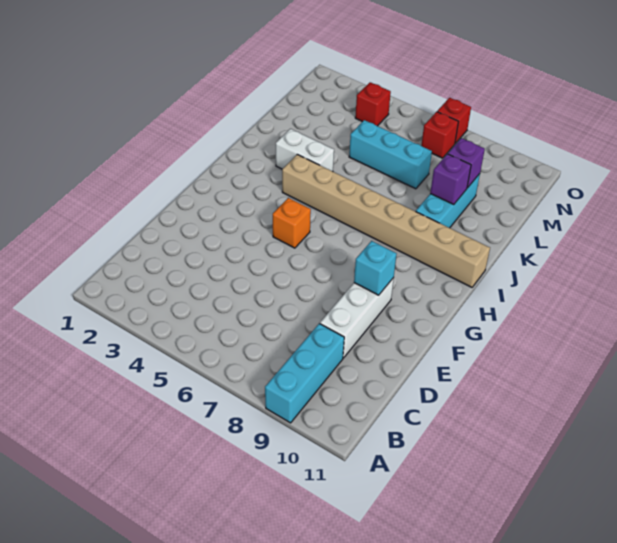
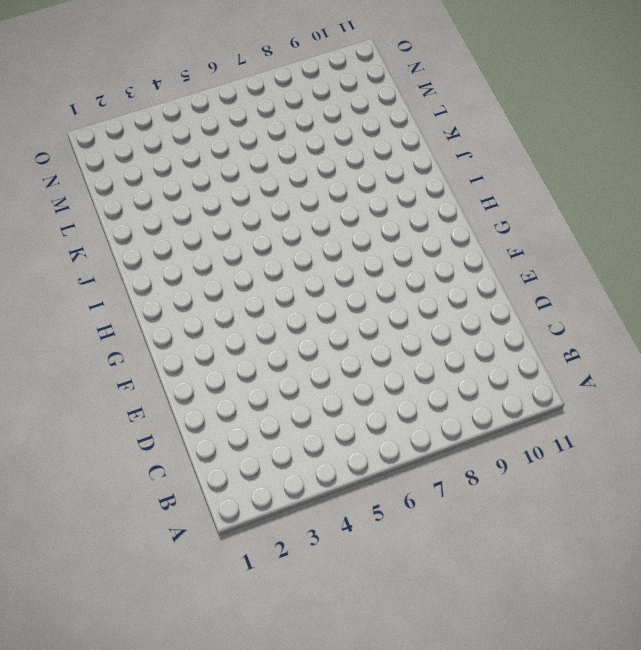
none -> cyan 1x3 brick [265,323,344,423]
none -> white 1x3 brick [320,278,394,358]
none -> orange 1x1 brick [273,198,311,248]

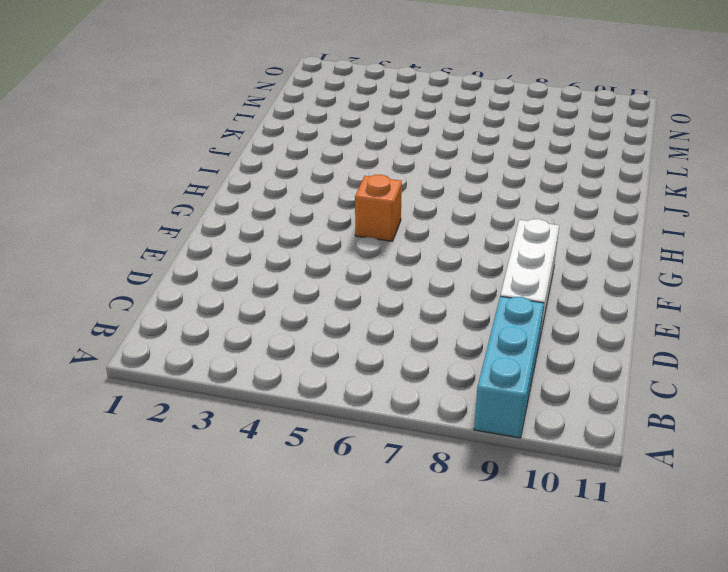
none -> tan 1x8 brick [282,154,490,287]
none -> white 1x2 brick [276,129,334,171]
none -> cyan 1x3 brick [416,174,480,228]

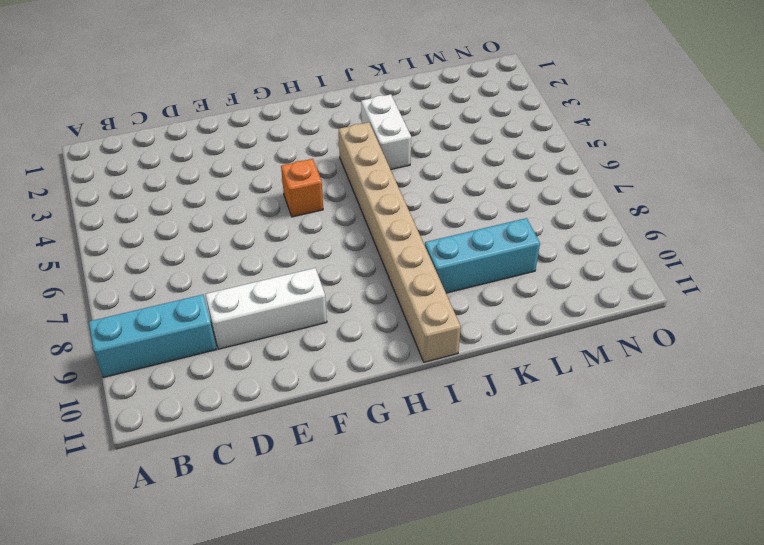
none -> cyan 1x3 brick [349,120,432,189]
none -> red 1x1 brick [355,82,391,126]
none -> red 1x1 brick [421,112,458,158]

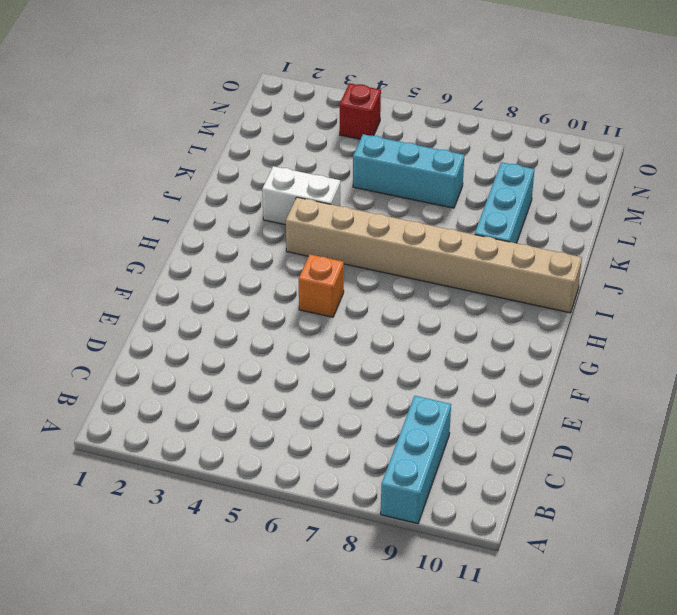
none -> white 1x3 brick [320,278,394,358]
none -> red 1x1 brick [421,112,458,158]
none -> red 1x1 brick [437,98,471,143]

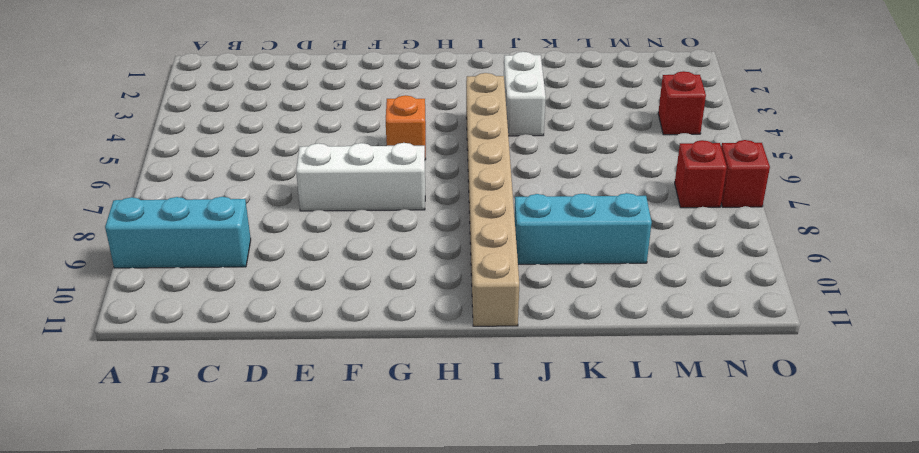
white 1x3 brick [296,143,425,211] -> white 1x3 brick moved to [320,278,394,358]
none -> cyan 1x3 brick [349,120,432,189]
none -> cyan 1x1 brick [354,241,396,295]
none -> purple 1x1 brick [430,154,471,205]

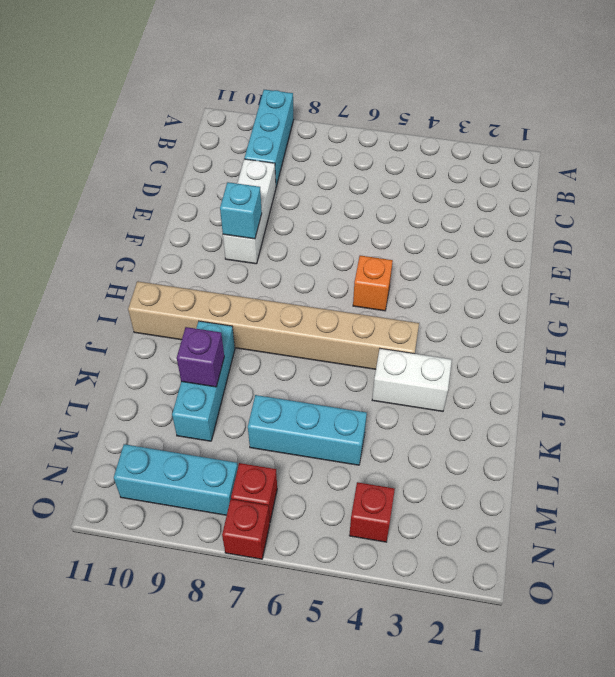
cyan 1x3 brick [114,444,238,515] -> none
none -> purple 1x1 brick [448,138,485,188]

